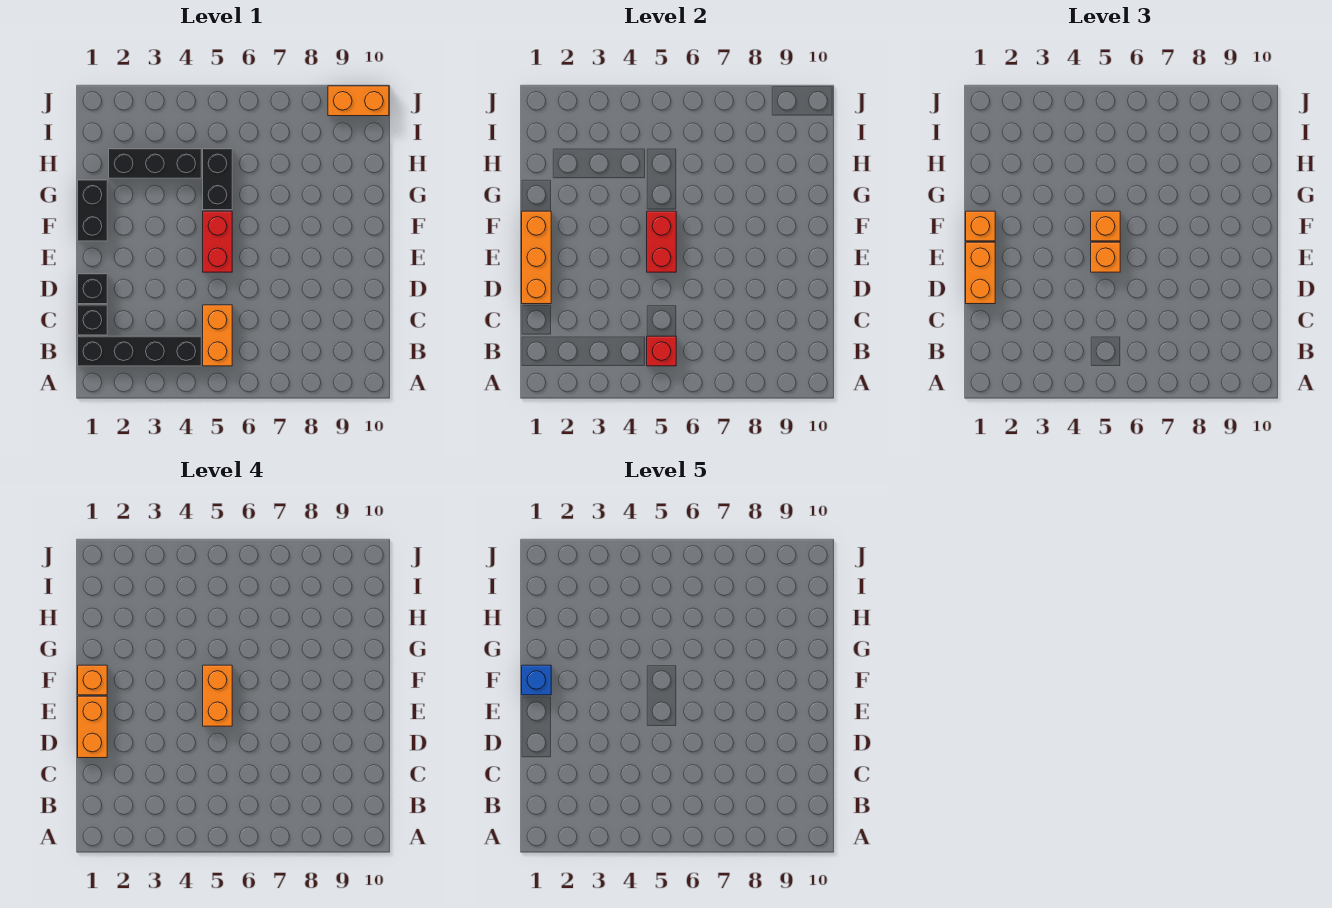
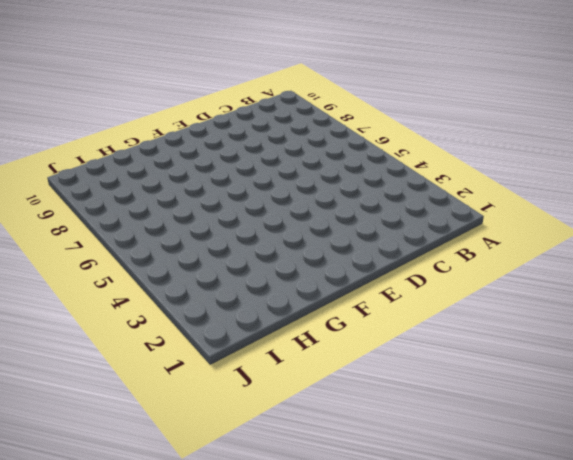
none -> black 1x4 brick [78,336,201,366]
none -> orange 1x2 brick [203,305,232,366]
none -> black 1x1 brick [78,305,107,335]

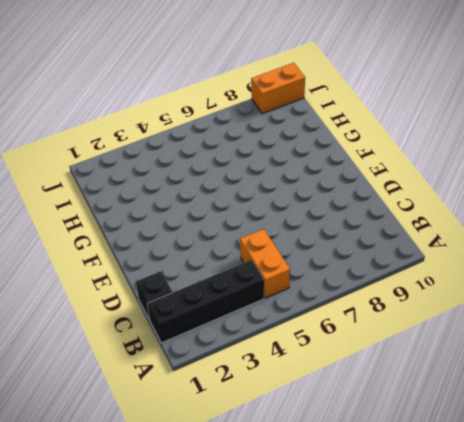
none -> black 1x1 brick [78,274,107,304]
none -> red 1x2 brick [203,211,232,272]
none -> black 1x2 brick [78,180,107,241]

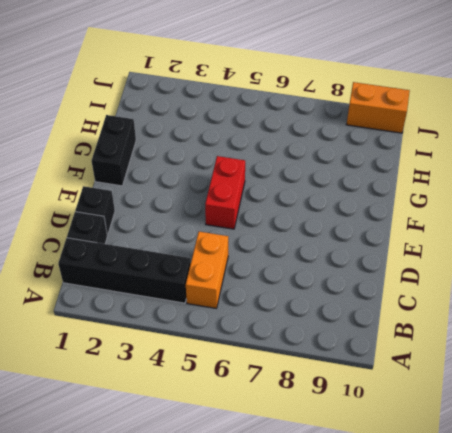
none -> black 1x2 brick [203,149,232,210]
none -> black 1x3 brick [109,149,201,178]
none -> red 1x1 brick [647,336,676,366]

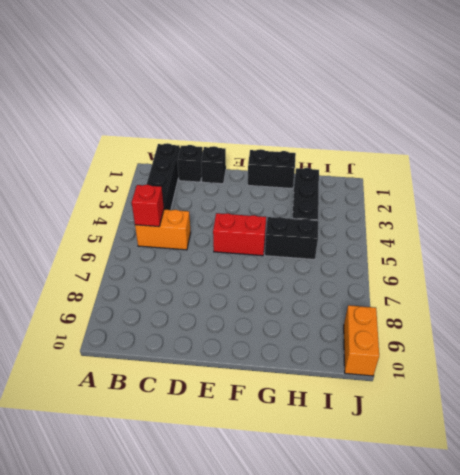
none -> orange 1x3 brick [522,211,551,304]
none -> red 1x2 brick [647,211,676,272]
none -> orange 1x2 brick [966,242,995,304]

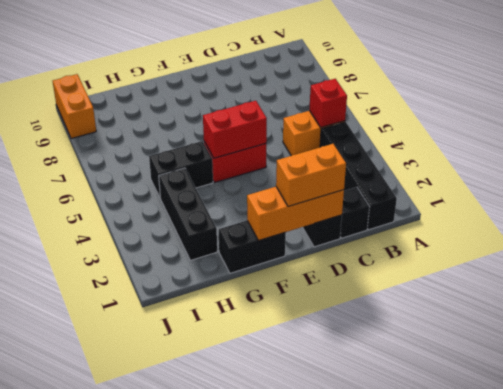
none -> orange 1x1 brick [1091,242,1120,272]
none -> orange 1x1 brick [966,211,995,241]
none -> orange 1x1 brick [1091,211,1120,241]

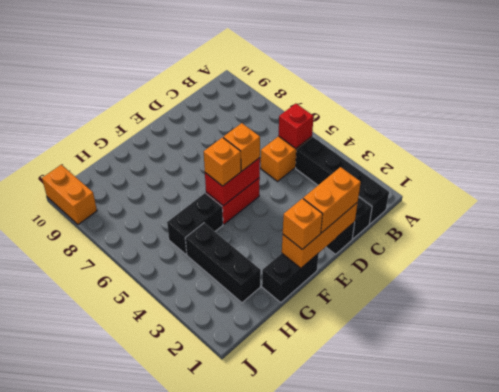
none -> orange 1x2 brick [78,696,107,758]
none -> orange 1x2 brick [203,665,232,726]
none -> orange 1x1 brick [78,665,107,695]

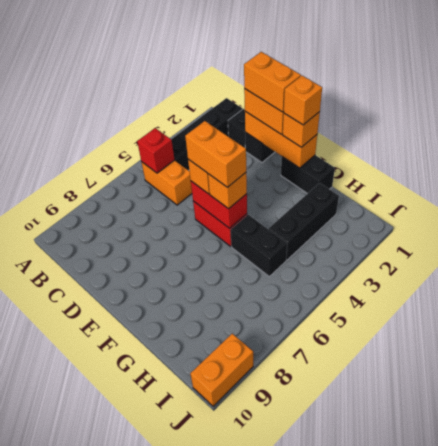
none -> blue 1x1 brick [522,665,551,695]

